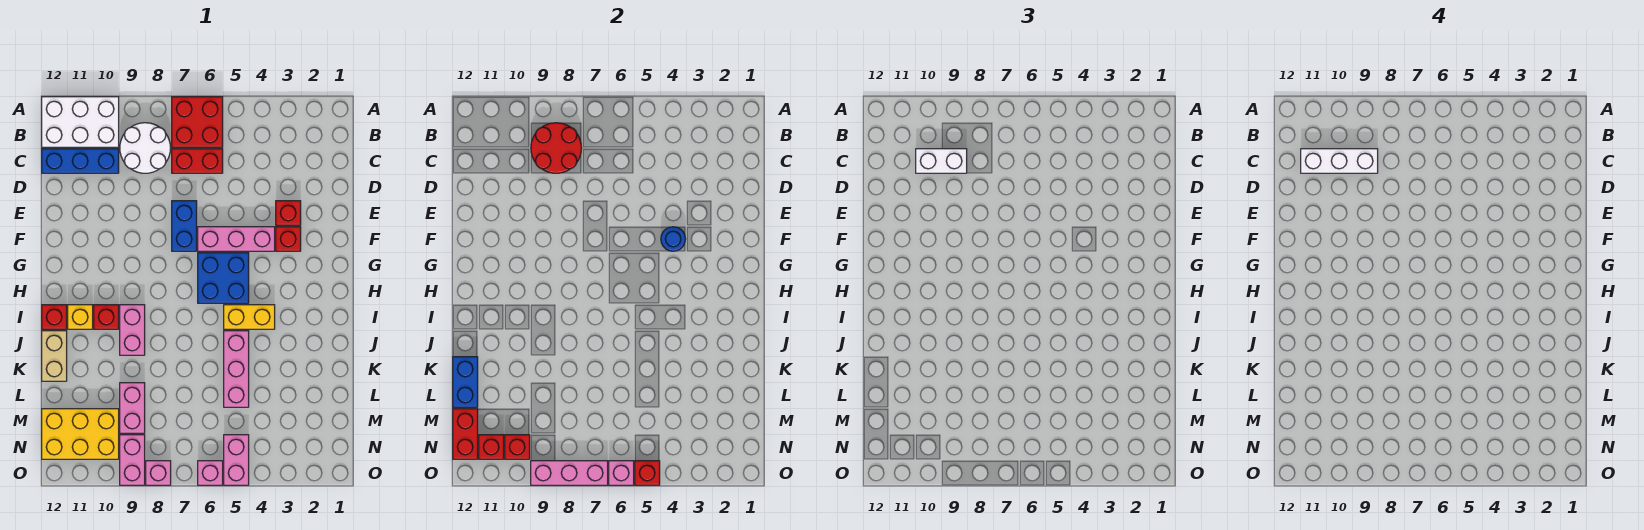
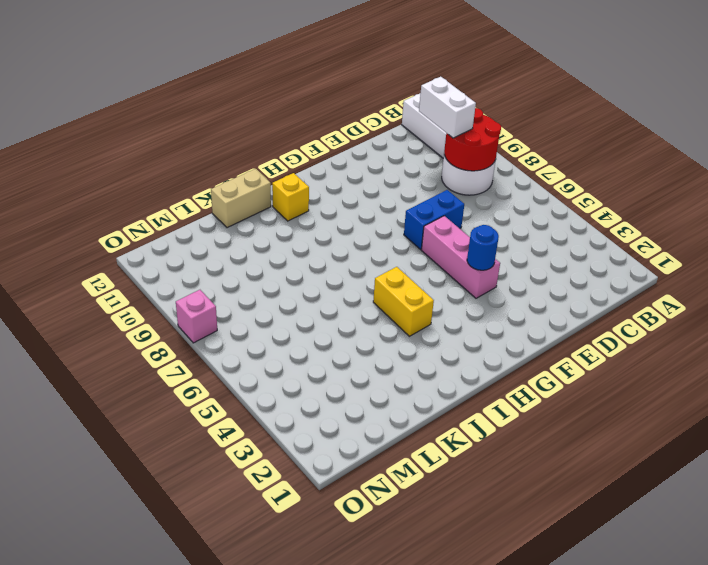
none -> red 2x2 brick [172,97,223,147]
none -> red 1x2 brick [172,149,223,173]
none -> blue 1x3 brick [42,149,119,173]
none -> red 1x1 brick [276,201,301,225]

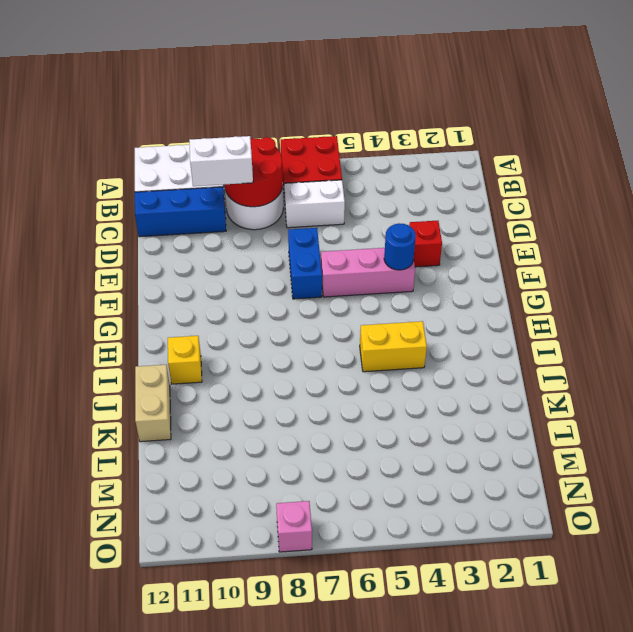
white 1x2 brick [284,180,345,228] -> red 1x2 brick [172,149,223,173]
none -> red 1x1 brick [276,227,301,251]
none -> blue 2x2 brick [198,253,249,303]
none -> pink 1x2 brick [120,305,145,355]
none -> red 1x1 brick [94,305,119,329]

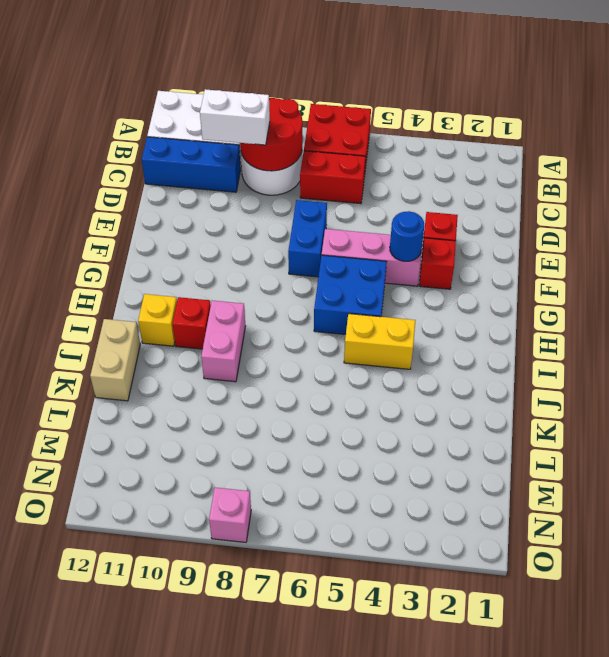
none -> red 1x1 brick [42,305,67,329]
none -> pink 1x3 brick [224,331,249,407]
none -> pink 1x2 brick [120,383,145,433]
none -> yellow 2x3 brick [42,409,119,459]

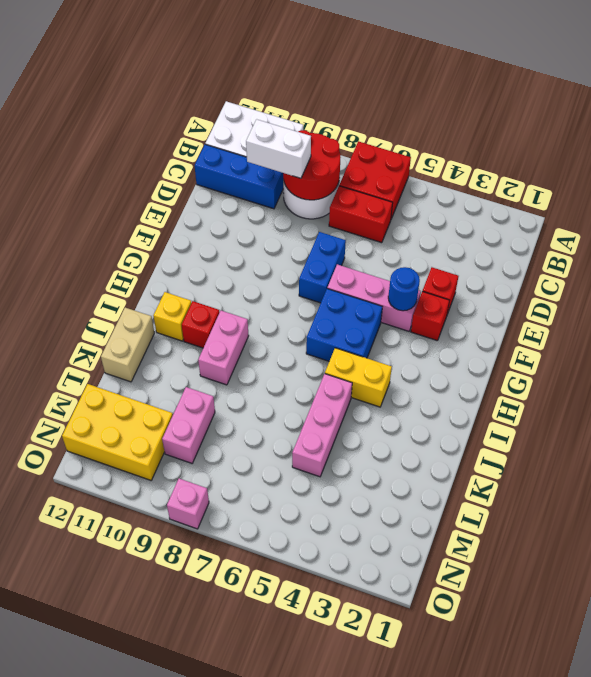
none -> red 1x1 brick [42,305,67,329]
none -> pink 1x2 brick [224,435,249,485]
none -> pink 1x2 brick [120,435,145,485]
none -> pink 1x1 brick [198,461,223,485]

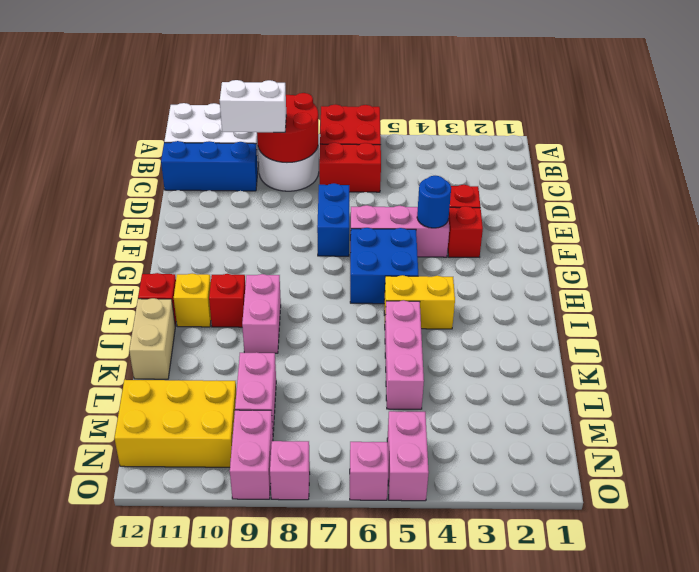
none -> blue 1x2 brick [453,357,478,407]
none -> red 1x2 brick [453,409,478,459]
none -> red 1x1 brick [505,435,530,459]
none -> red 1x1 brick [479,435,504,459]

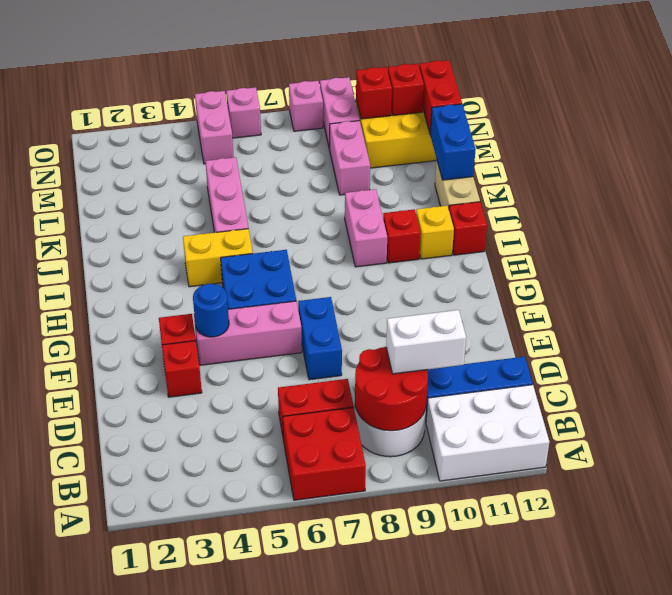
none -> red 1x1 brick [635,461,660,485]
none -> pink 1x1 brick [609,461,634,485]
none -> pink 1x3 brick [531,461,608,485]
none -> white 1x3 brick [1301,149,1378,173]

